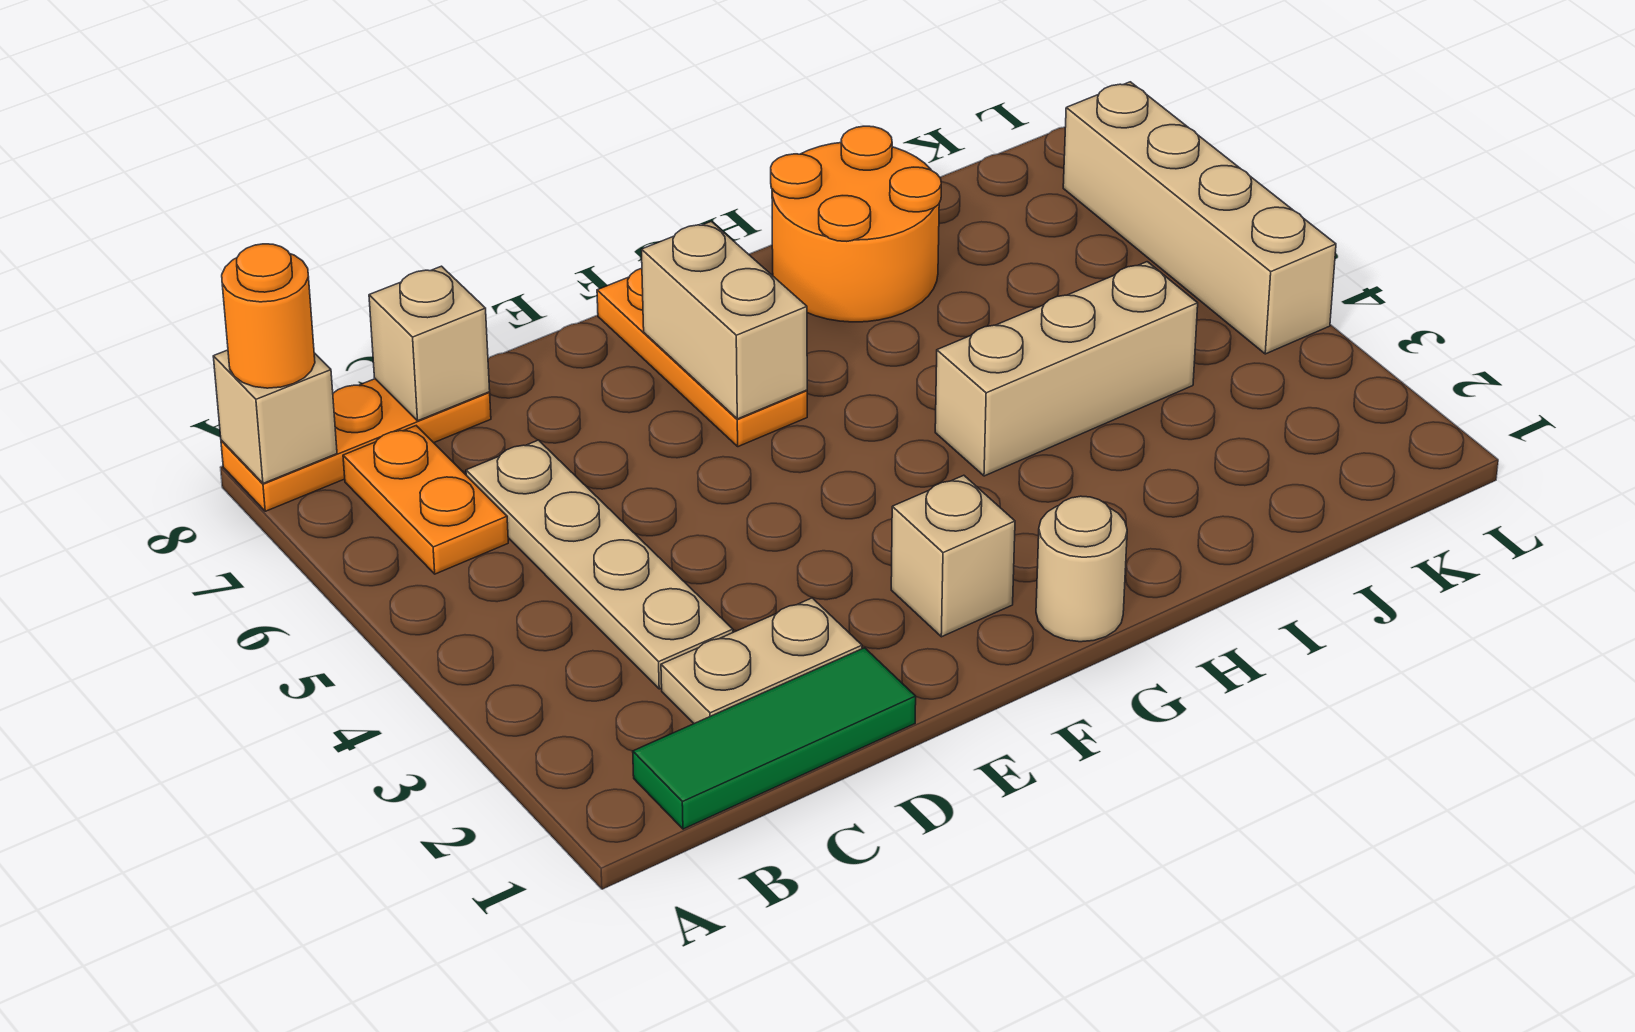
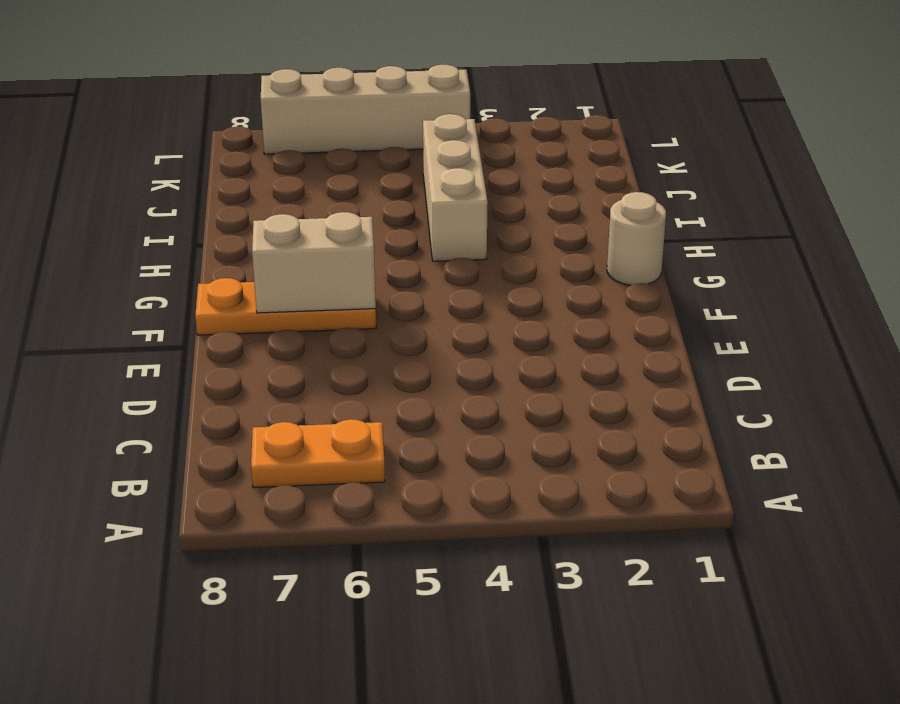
none -> orange 1x3 plate [221,379,491,511]
none -> green 1x3 tile [633,648,916,829]
none -> tan 1x2 plate [661,598,862,724]

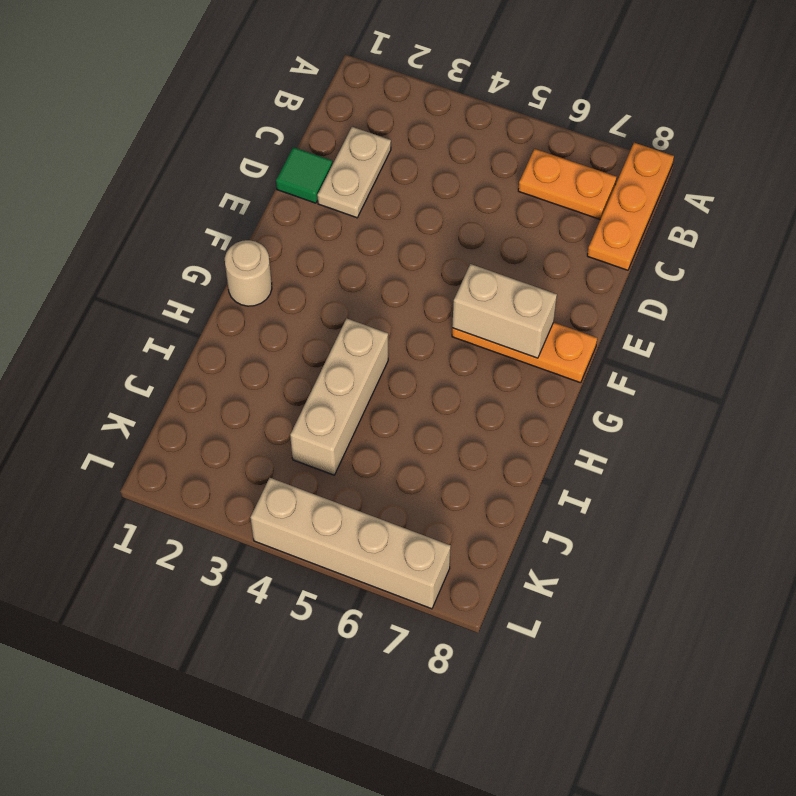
green 1x1 tile [276,147,332,203] -> green 1x3 tile [633,648,916,829]
none -> tan 1x4 plate [466,440,733,689]
none -> tan 1x1 brick [891,475,1015,637]
none -> orange 2x2 round brick [771,126,941,322]

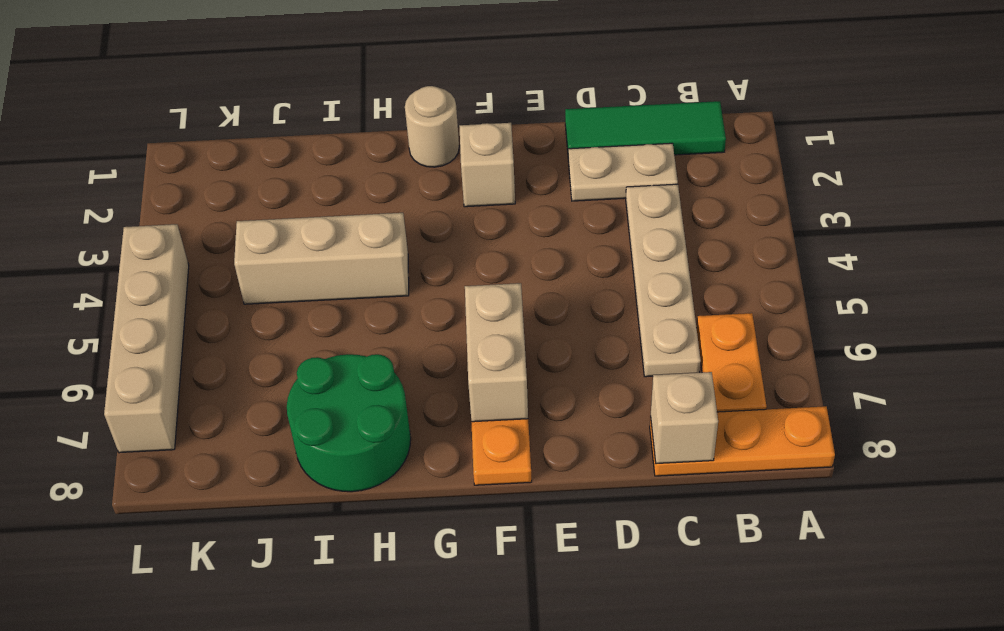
green 2x2 round brick [287,354,411,492] -> orange 2x2 round brick [771,126,941,322]
none -> tan 1x1 brick [213,350,337,483]
none -> orange 1x1 round brick [222,244,315,388]

